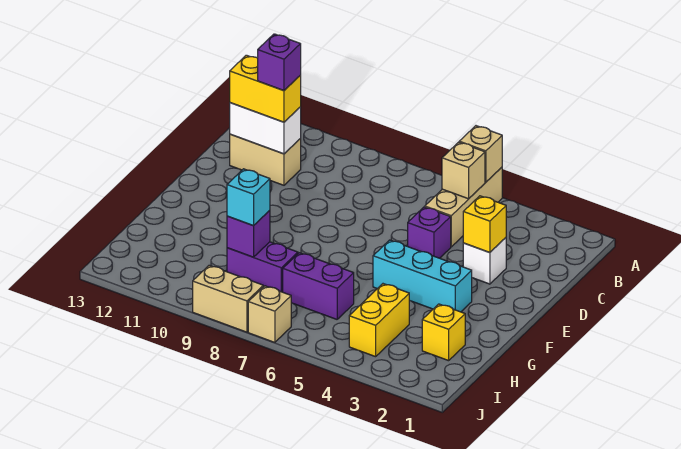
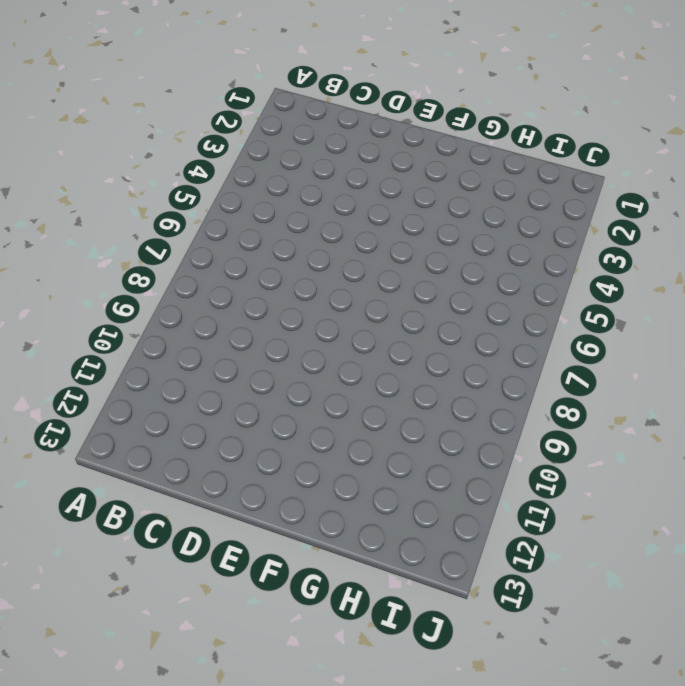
none -> tan 1x3 brick [425,167,502,247]
none -> tan 1x2 brick [230,134,301,185]
none -> white 1x1 brick [463,238,506,284]

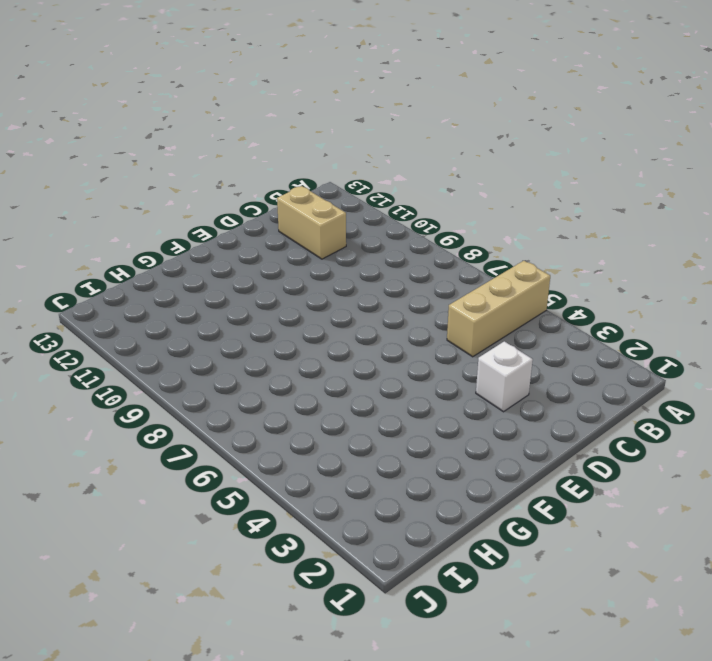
none -> purple 1x1 brick [408,207,451,258]
none -> cyan 1x3 brick [373,240,472,312]
none -> yellow 1x1 brick [422,304,465,361]

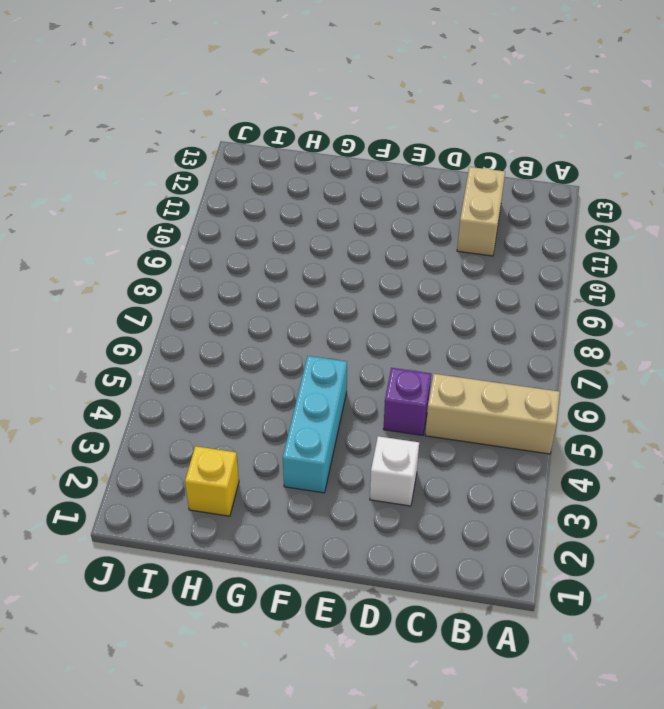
none -> yellow 1x2 brick [349,284,409,357]
none -> purple 1x2 brick [283,253,354,319]
none -> purple 1x2 brick [227,242,298,292]

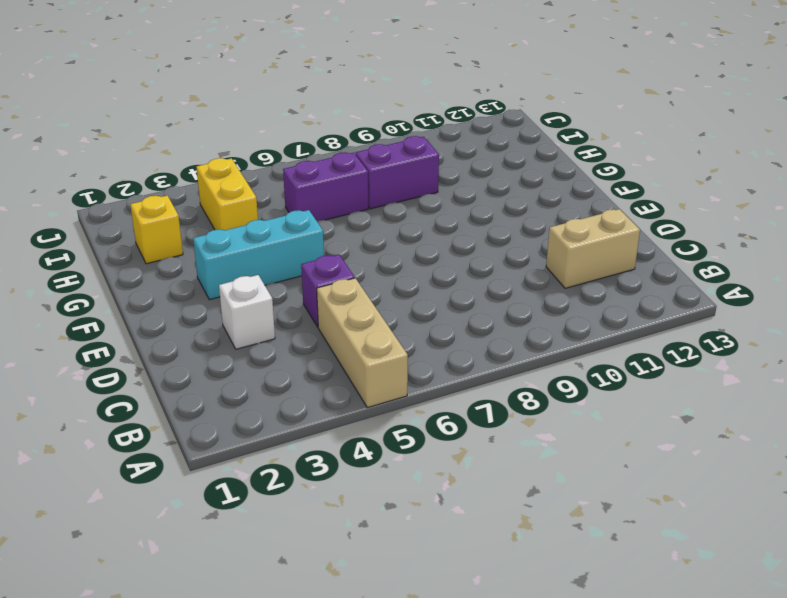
none -> tan 1x1 brick [248,286,291,342]
none -> tan 1x2 brick [193,265,263,332]
none -> tan 1x1 brick [459,126,502,182]

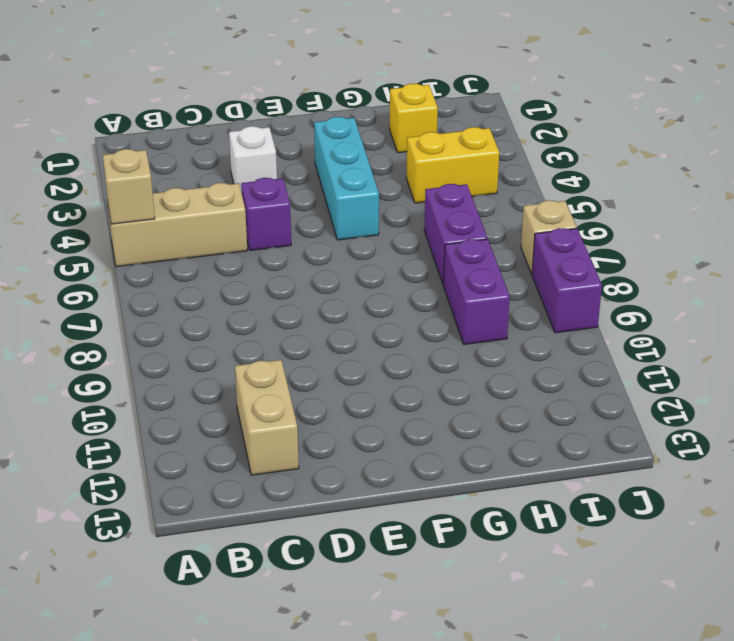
purple 1x2 brick [532,228,602,333] -> tan 1x2 brick [193,265,263,332]
none -> tan 1x1 brick [442,142,485,199]
none -> white 1x2 brick [230,103,301,154]
none -> yellow 1x1 brick [463,196,506,253]

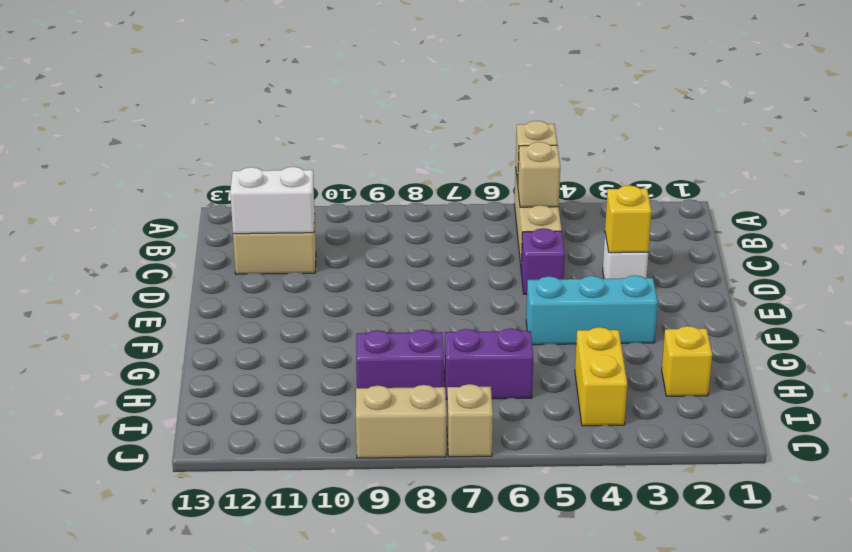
none -> purple 1x1 brick [227,210,270,257]
none -> yellow 1x2 brick [230,55,301,122]
none -> cyan 1x1 brick [227,169,270,226]

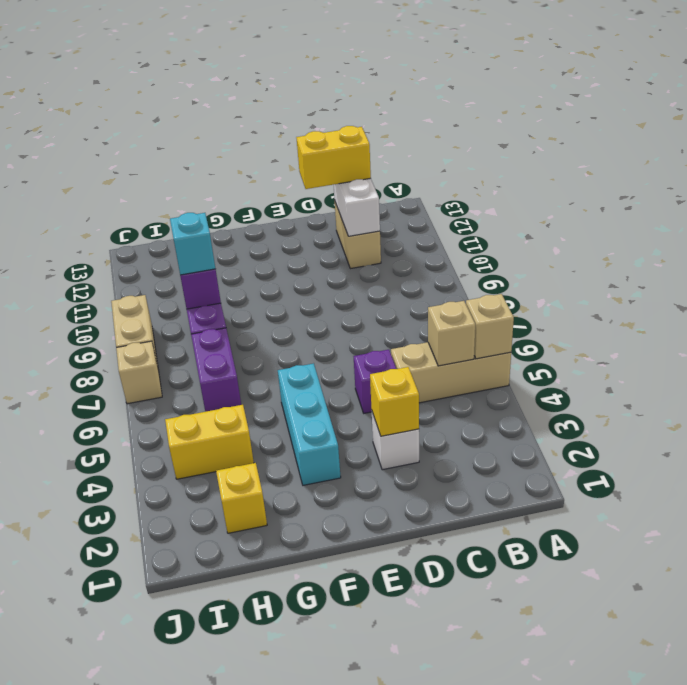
yellow 1x2 brick [296,126,371,189] -> yellow 1x2 brick turned to [230,55,301,122]
none -> purple 1x1 brick [258,34,301,91]

